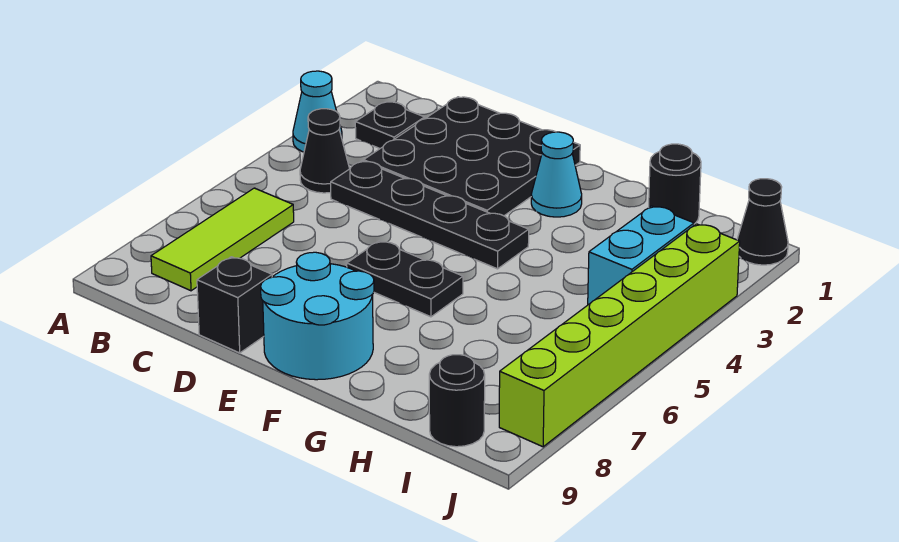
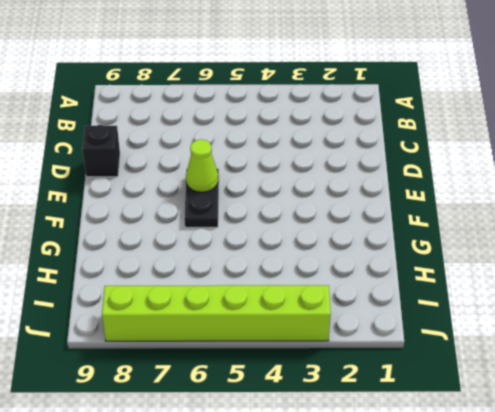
lime 1x1 cone [186,139,218,192] -> none
none -> cyan 1x1 cone [293,71,342,152]
none -> black 1x1 plate [355,102,425,148]
none -> black 1x1 cone [300,109,349,193]

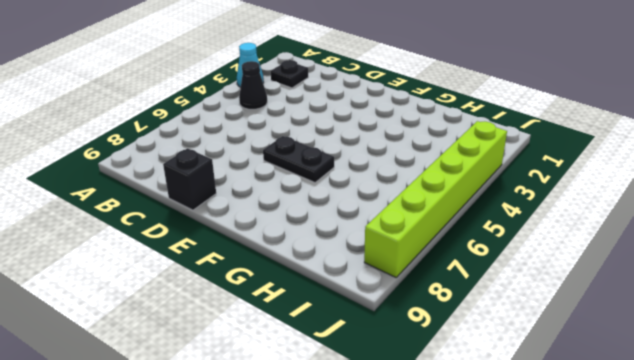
none -> lime 1x3 tile [151,188,294,291]
none -> black 3x3 plate [364,97,580,216]
none -> black 1x4 plate [331,161,529,269]

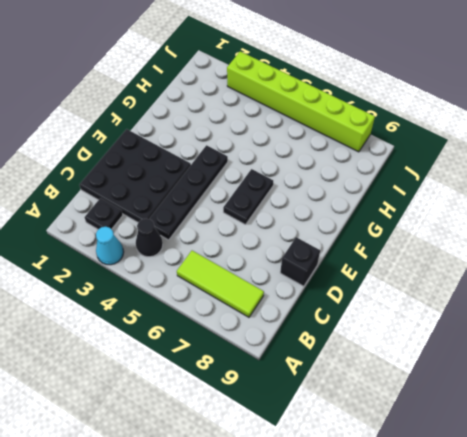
none -> cyan 2x2 round brick [261,252,374,380]
none -> cyan 1x1 cone [531,132,582,217]
none -> black 1x1 round brick [649,144,701,224]

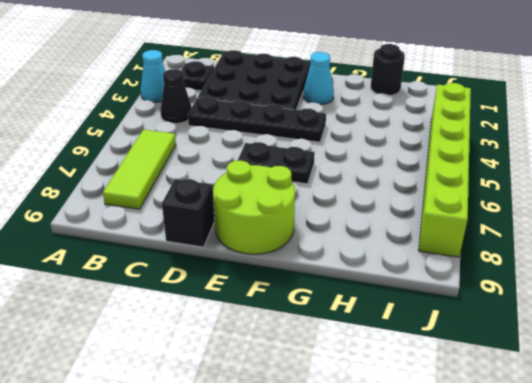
lime 2x2 round brick [213,161,295,254] -> cyan 2x2 round brick [261,252,374,380]
none -> cyan 1x2 brick [588,206,694,305]
none -> black 1x1 round brick [429,355,485,447]
none -> black 1x1 cone [737,179,788,265]

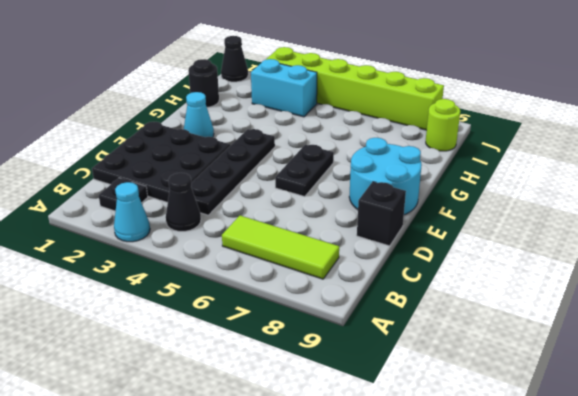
lime 1x1 round brick [426,99,460,151] -> black 1x1 round brick [429,355,485,447]

